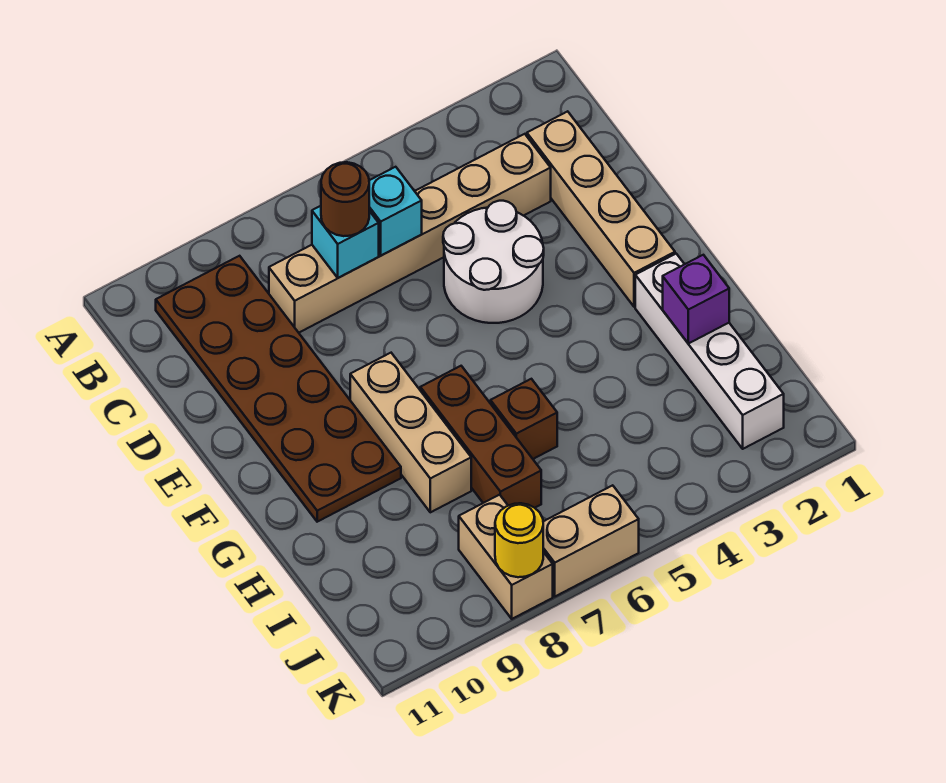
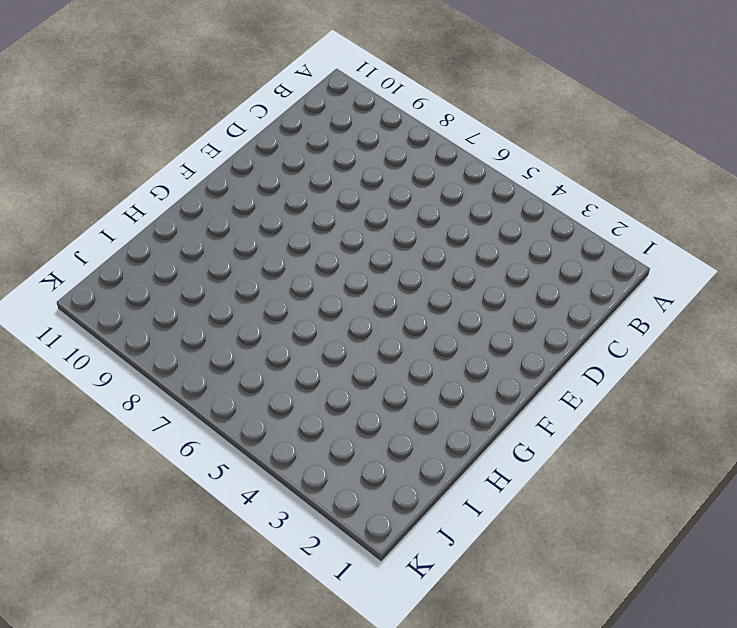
none -> brown 2x6 plate [156,256,401,522]
none -> tan 1x4 brick [527,111,675,307]
none -> tan 1x6 brick [269,134,551,333]

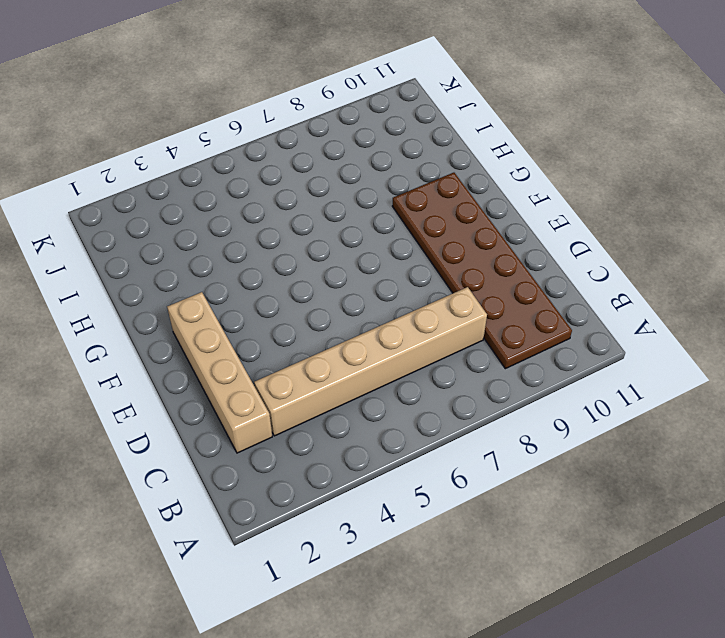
none -> white 2x2 round brick [443,201,544,323]
none -> tan 1x3 brick [350,353,471,512]
none -> white 1x4 brick [635,254,784,449]

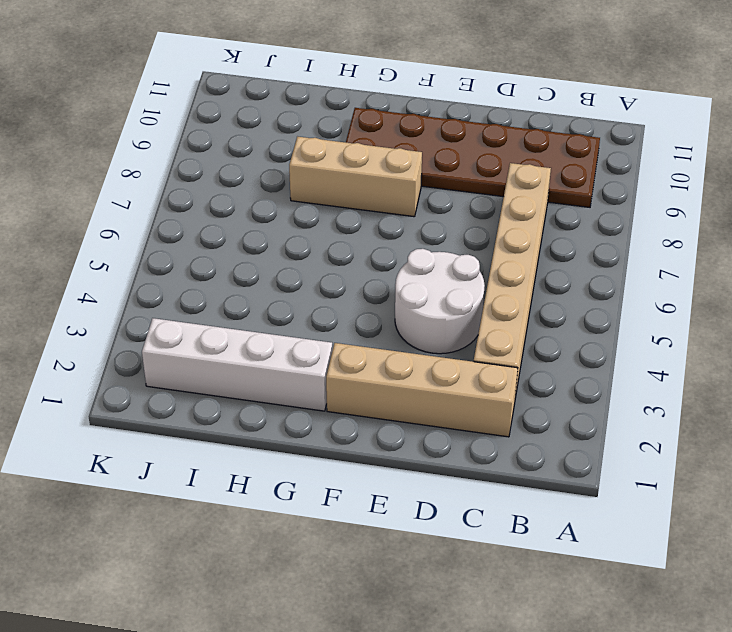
none -> brown 1x3 brick [420,366,541,508]
none -> brown 1x1 brick [491,379,557,459]
none -> tan 1x2 brick [459,495,553,619]

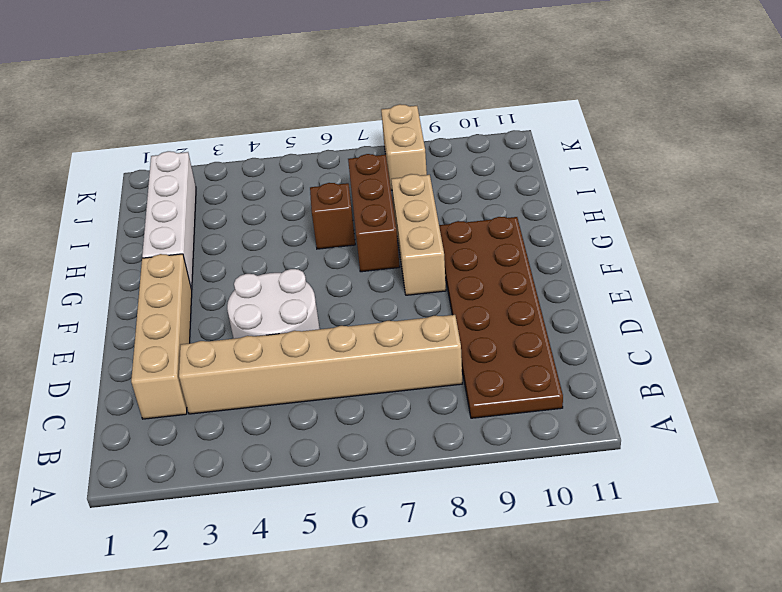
none -> tan 1x2 brick [543,485,639,596]
none -> cyan 1x1 brick [369,167,422,256]
none -> cyan 1x1 brick [312,206,379,278]

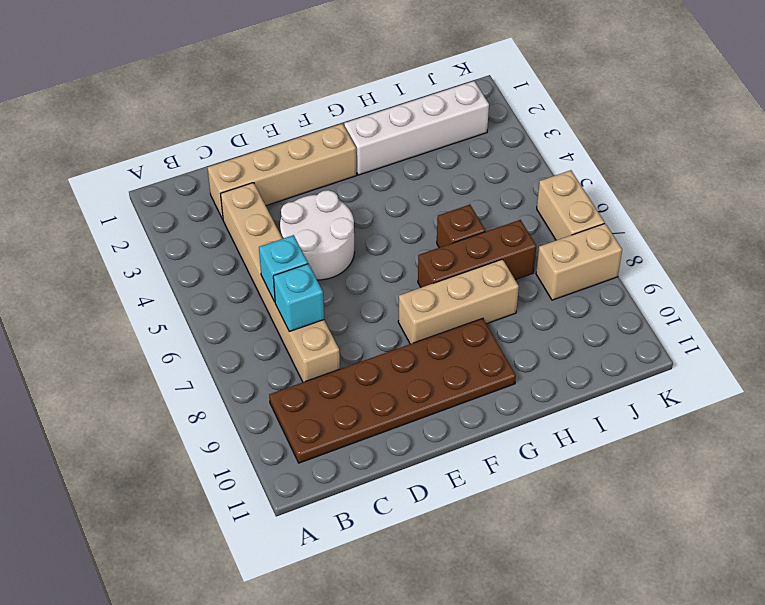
none -> purple 1x1 brick [663,255,729,344]
none -> yellow 1x1 round brick [495,503,543,577]
none -> brown 1x1 round brick [321,162,369,236]

